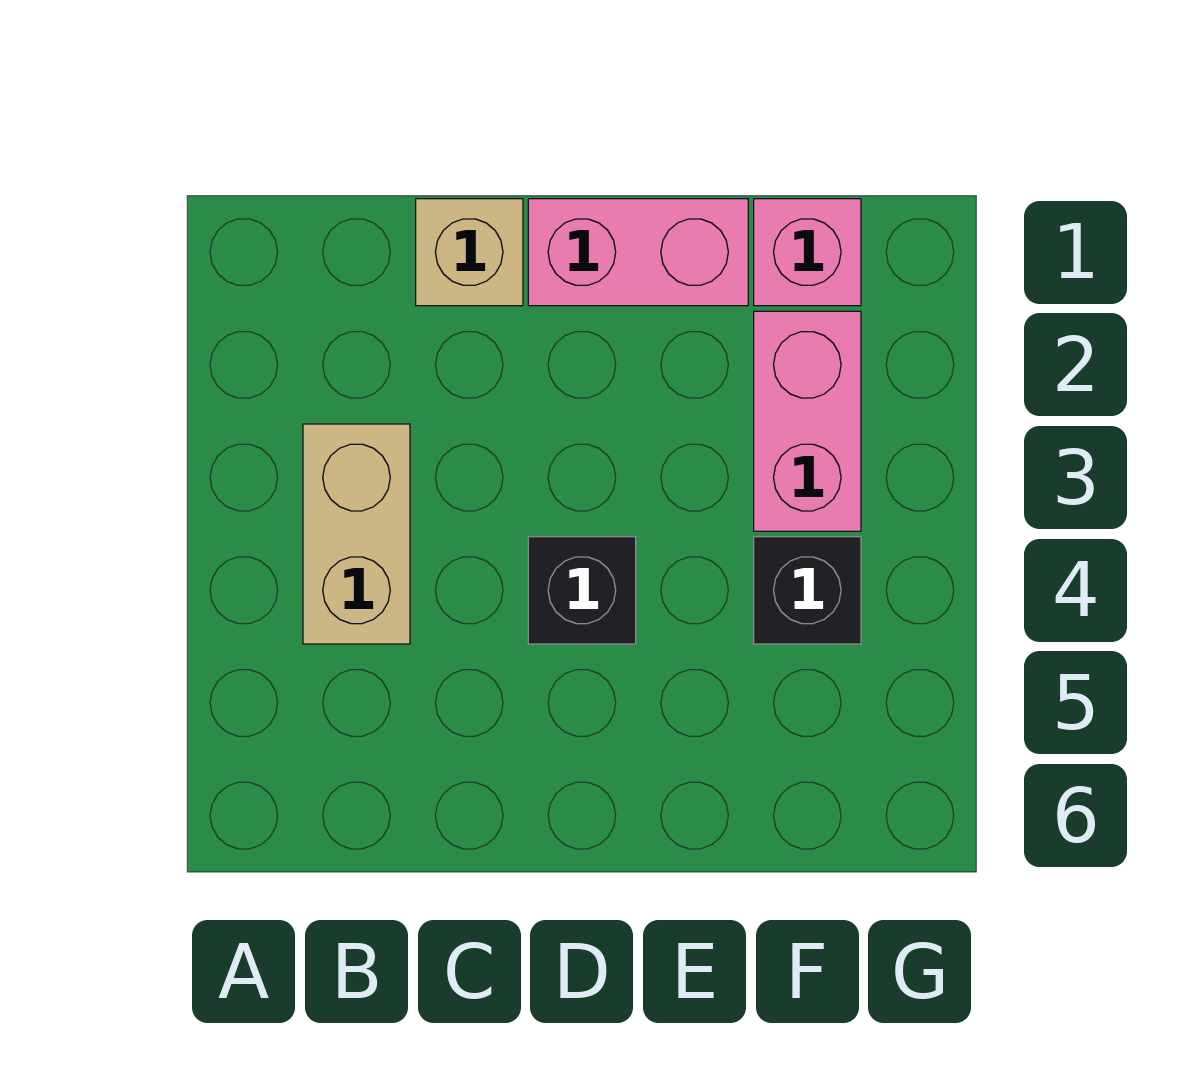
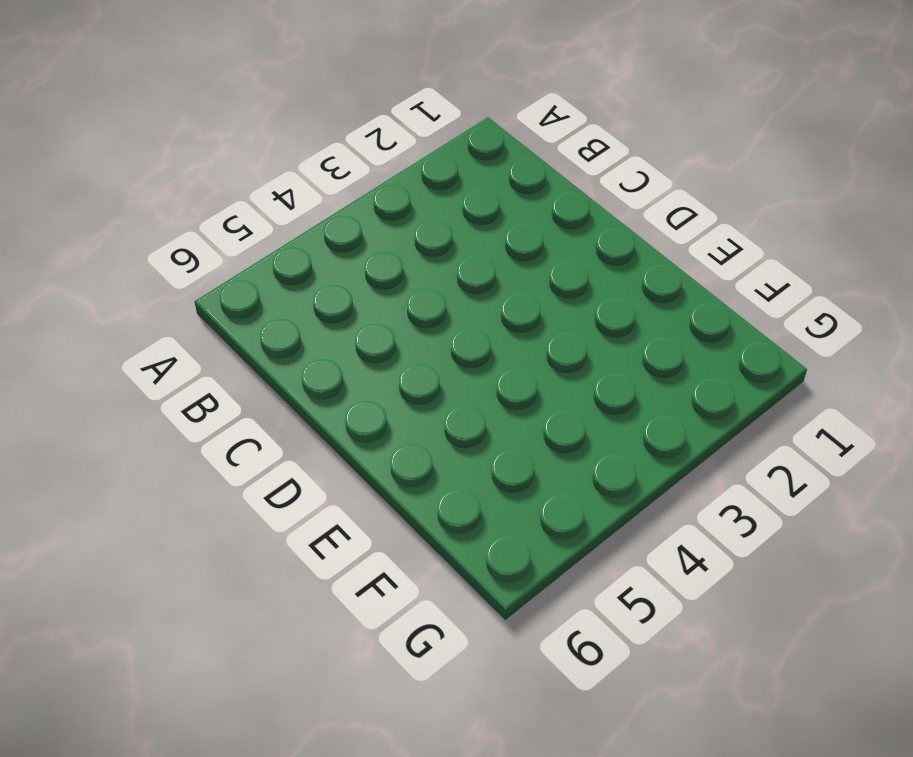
none -> tan 1x2 brick [303,424,410,644]
none -> tan 1x1 brick [416,199,523,306]

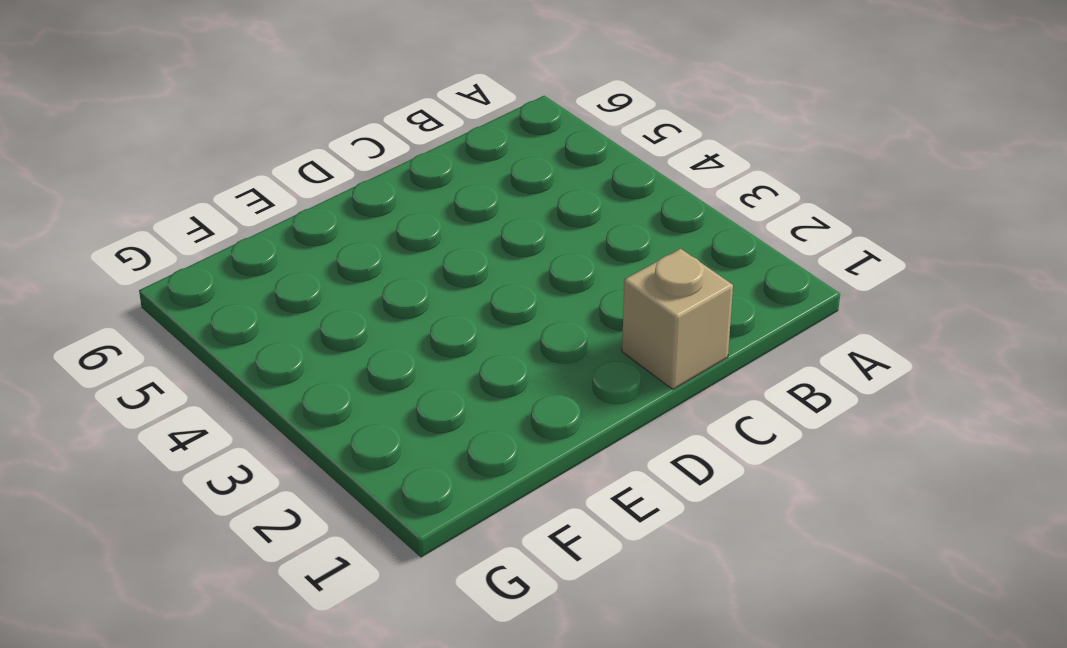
none -> tan 1x2 brick [303,424,410,644]
none -> pink 1x2 brick [528,199,748,306]

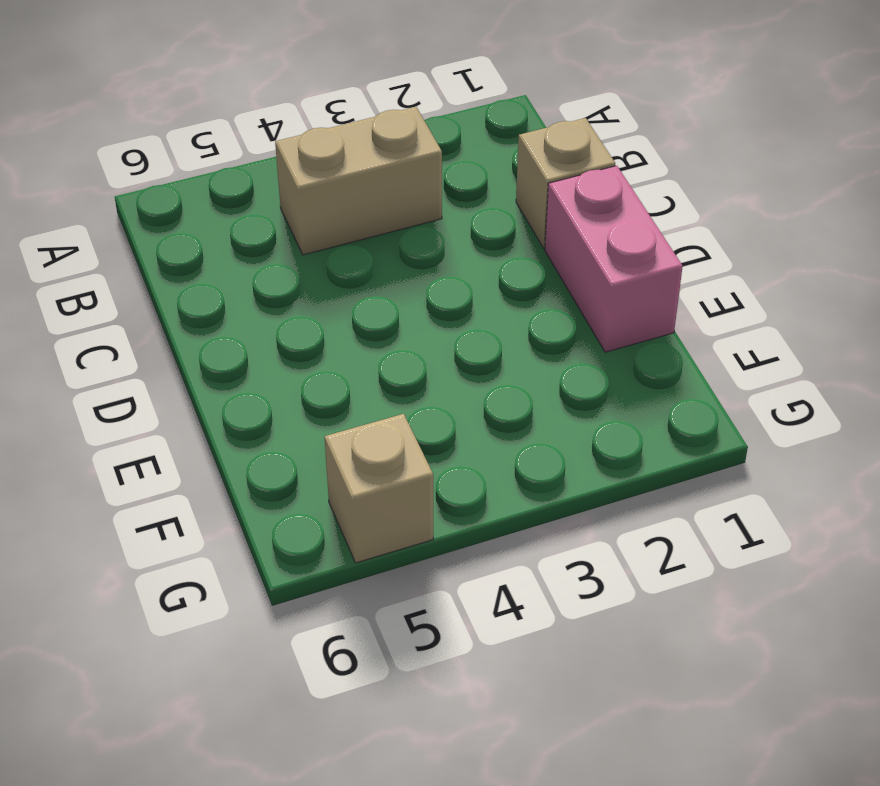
tan 1x1 brick [324,414,433,563] -> none
none -> black 1x1 brick [528,537,636,644]
none -> pink 1x1 brick [754,199,861,306]

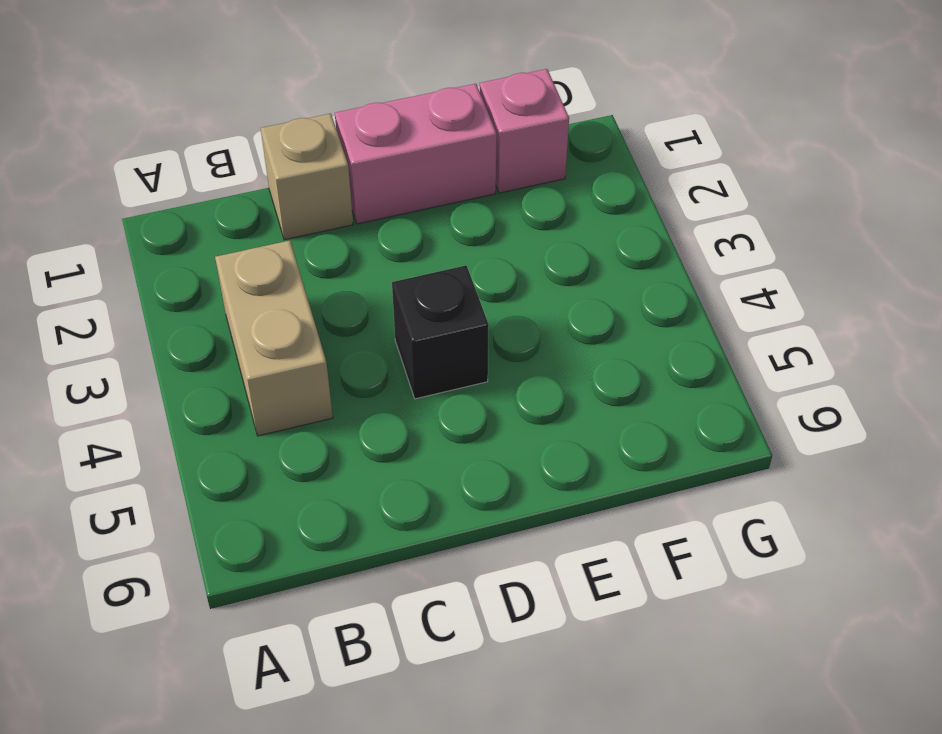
none -> pink 1x2 brick [754,311,861,531]
none -> black 1x1 brick [754,537,861,644]

